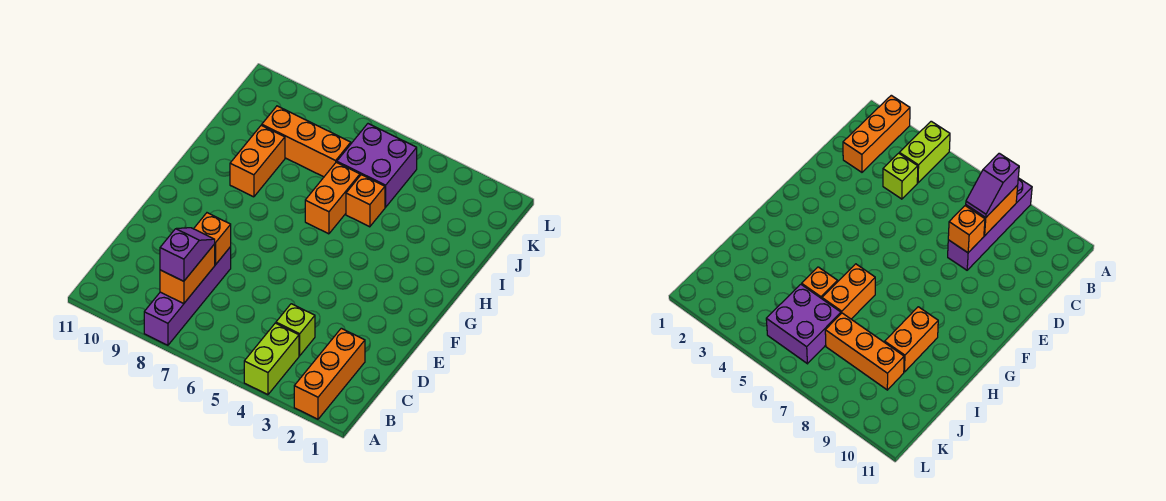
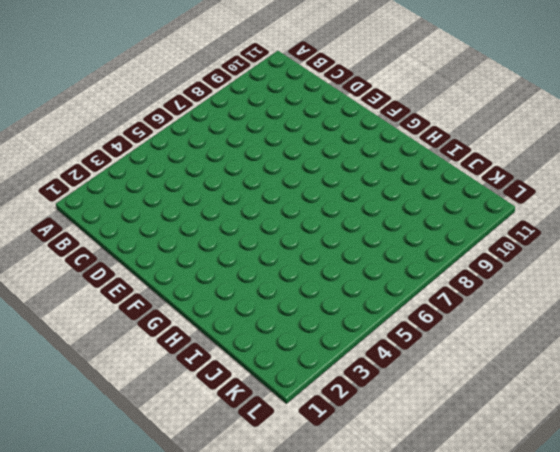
none -> orange 1x3 brick [294,328,365,419]
none -> lime 1x2 brick [244,323,299,395]
none -> purple 1x4 brick [144,247,231,345]

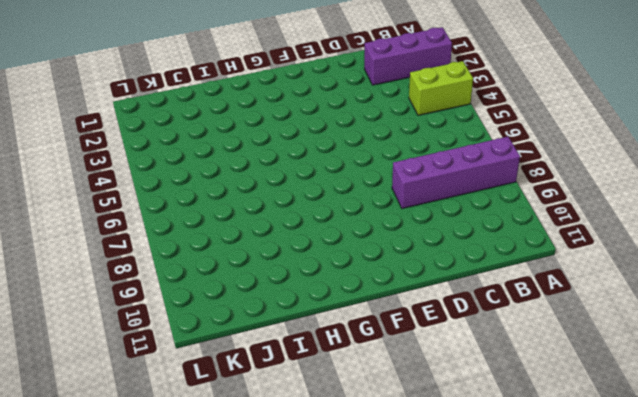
purple 1x3 brick [364,27,452,85] -> orange 1x3 brick [294,328,365,419]
none -> lime 1x1 brick [276,304,315,356]
none -> orange 1x2 brick [305,162,360,234]
none -> orange 1x2 brick [230,125,285,197]

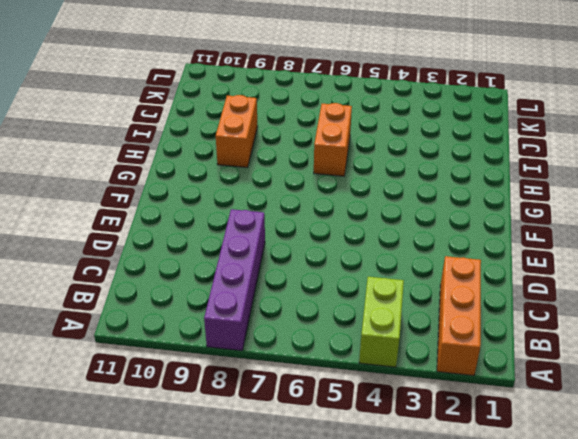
none -> lime 1x1 brick [276,304,315,356]
none -> orange 1x1 brick [346,175,385,227]
none -> purple 2x2 brick [337,124,417,207]

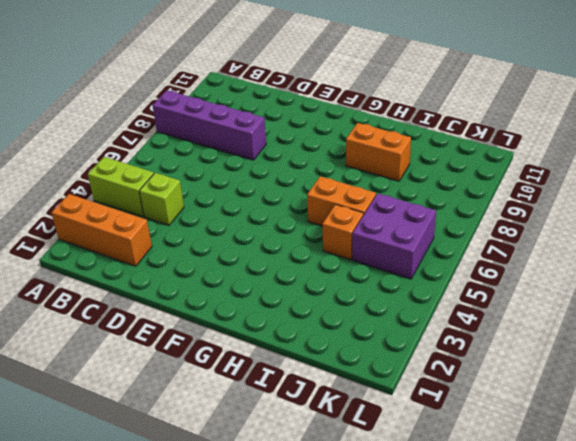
none -> orange 1x3 brick [262,106,351,177]
none -> orange 1x2 brick [160,244,215,304]
none -> orange 1x1 brick [194,213,231,265]

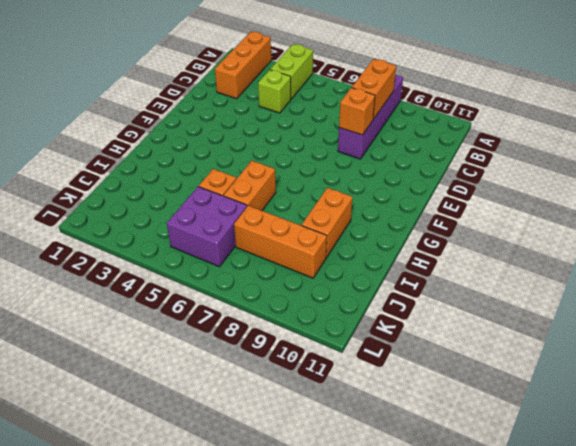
none -> purple 1x2 slope [160,228,215,281]

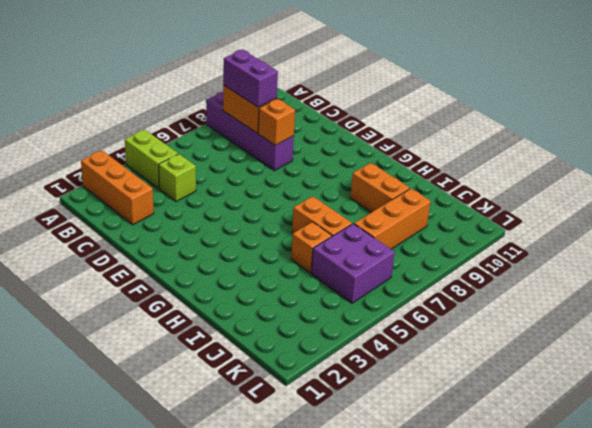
purple 1x2 brick [223,50,278,107] -> purple 1x2 slope [160,228,215,281]

